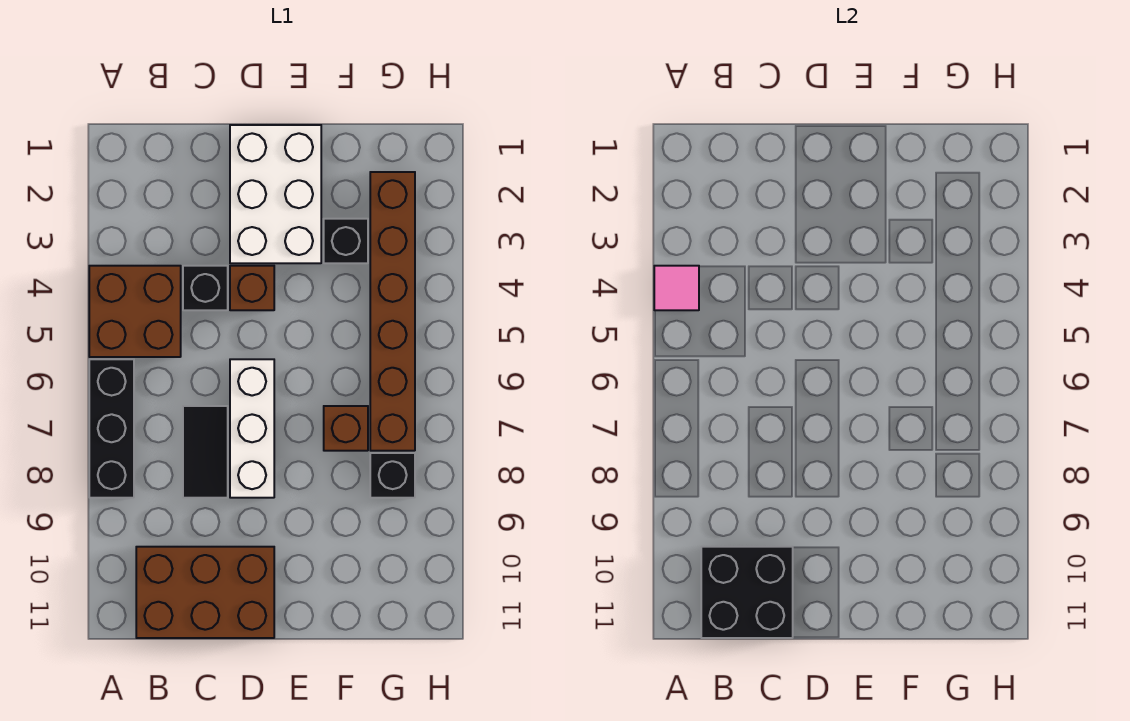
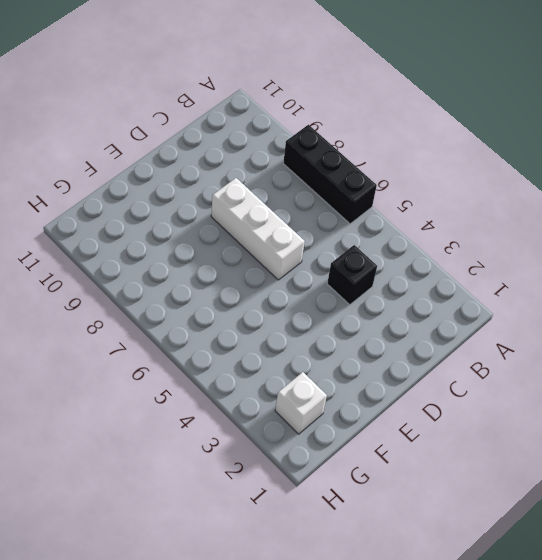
white 1x1 brick [275,372,327,434] -> brown 1x6 brick [370,172,415,451]
none -> brown 2x2 brick [89,266,181,357]
none -> brown 2x3 brick [136,547,274,638]
none -> black 1x2 tile [183,406,228,498]

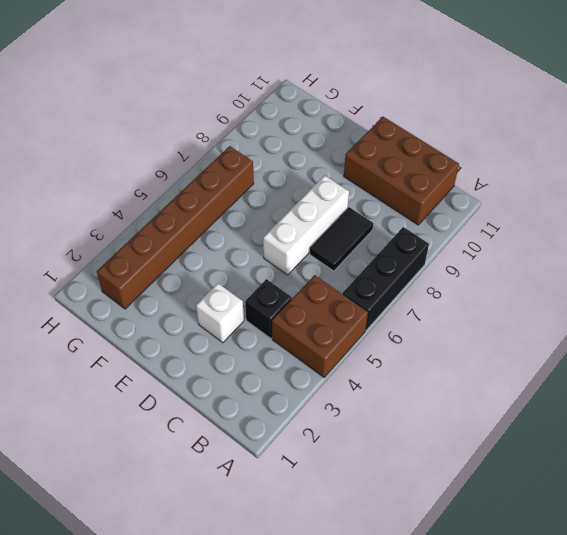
white 1x1 brick [196,283,244,343] -> white 2x3 brick [230,125,321,263]
none -> brown 1x1 brick [230,266,274,310]
none -> black 1x1 brick [324,219,368,263]
none -> brown 1x1 brick [324,406,368,451]

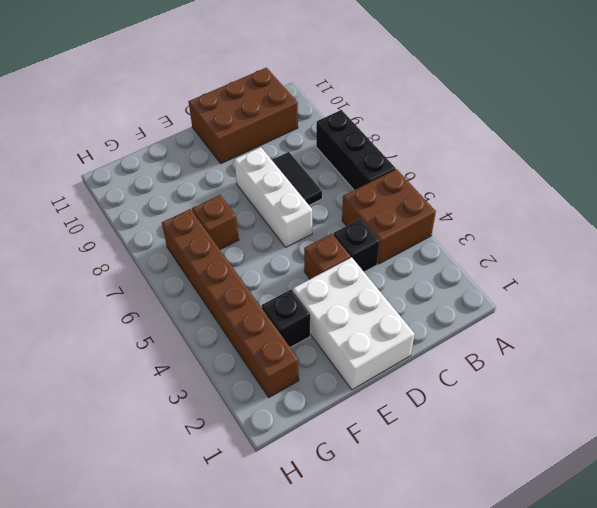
none -> black 1x1 brick [370,453,415,498]
none -> pink 1x1 tile [654,266,699,310]
none -> black 2x2 brick [701,547,793,638]

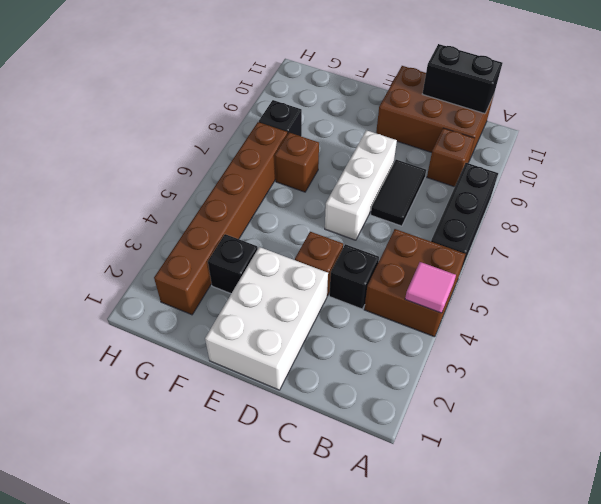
brown 1x1 brick [427,128,474,187] -> none
black 1x2 brick [423,44,502,114] -> black 2x2 brick [701,547,793,638]

